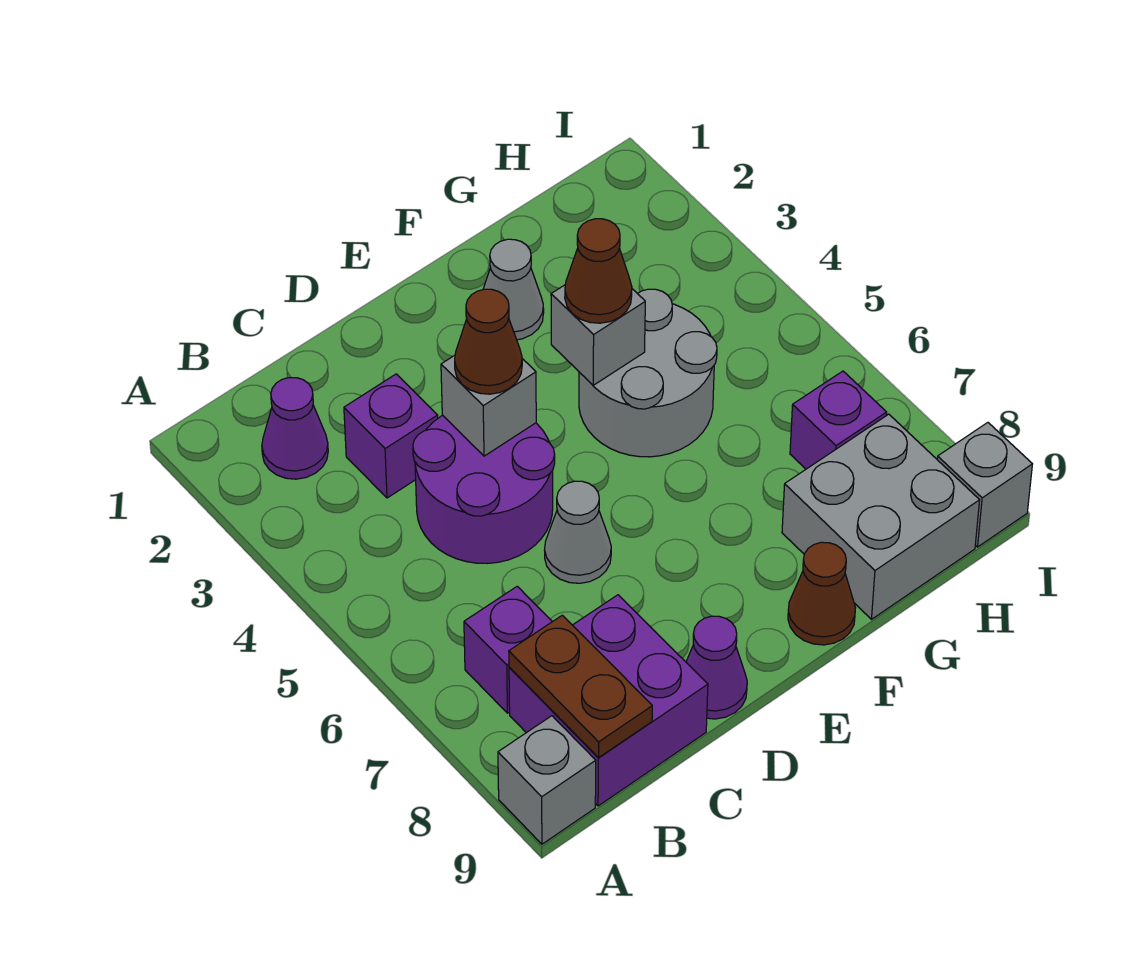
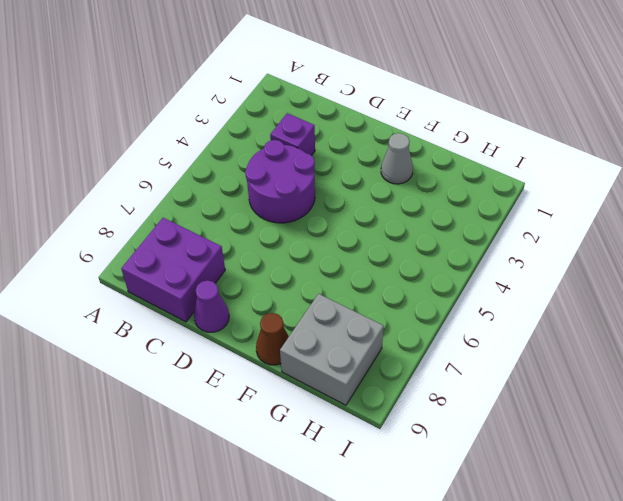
none -> grey 1x1 brick [498,716,596,844]
none -> purple 1x1 cone [262,378,328,479]
none -> purple 1x1 brick [464,586,552,713]

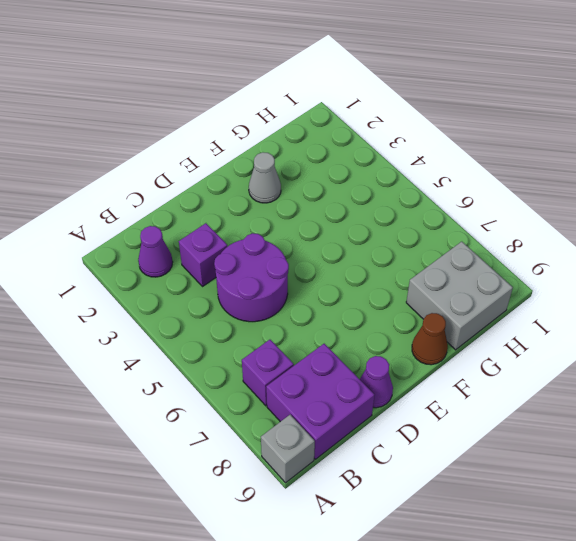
none -> grey 1x1 cone [545,481,611,583]
none -> grey 2x2 round brick [579,289,717,457]
none -> purple 1x1 brick [790,371,887,469]

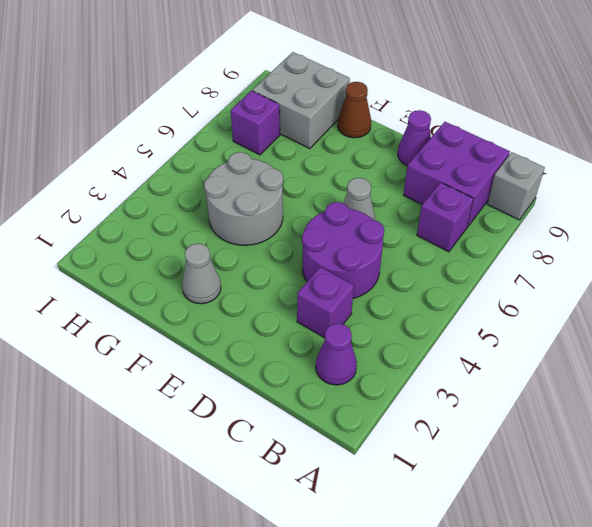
none -> grey 1x1 brick [937,423,1032,547]
none -> brown 1x2 plate [509,615,652,758]
none -> grey 1x1 brick [441,355,536,456]

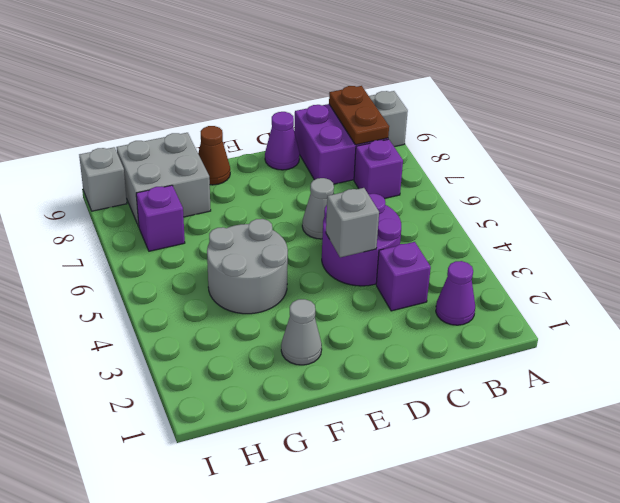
none -> grey 1x1 brick [551,285,645,385]
none -> brown 1x1 cone [455,289,522,394]
none -> brown 1x1 cone [565,219,632,323]

